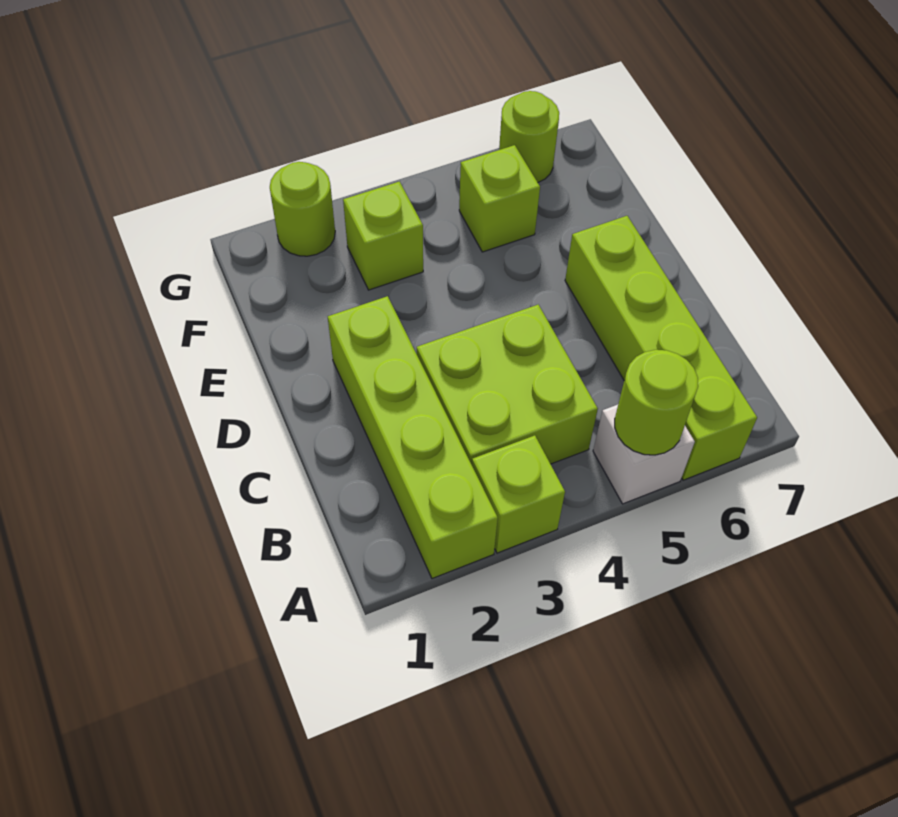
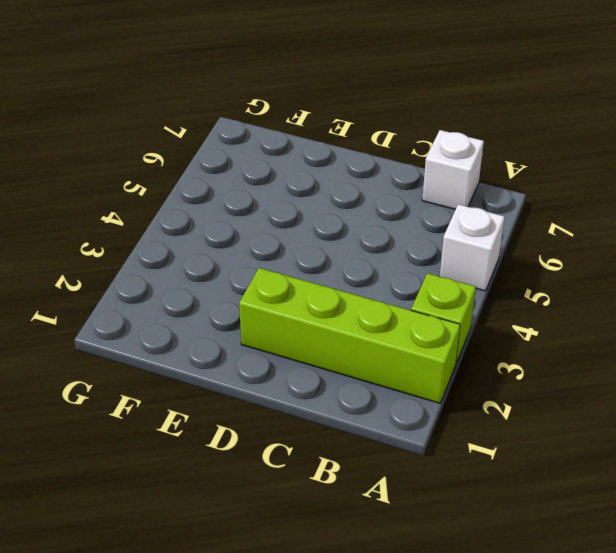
white 1x1 brick [422,130,484,209] -> none
none -> lime 1x4 brick [565,216,757,480]
none -> lime 2x2 brick [417,305,598,465]

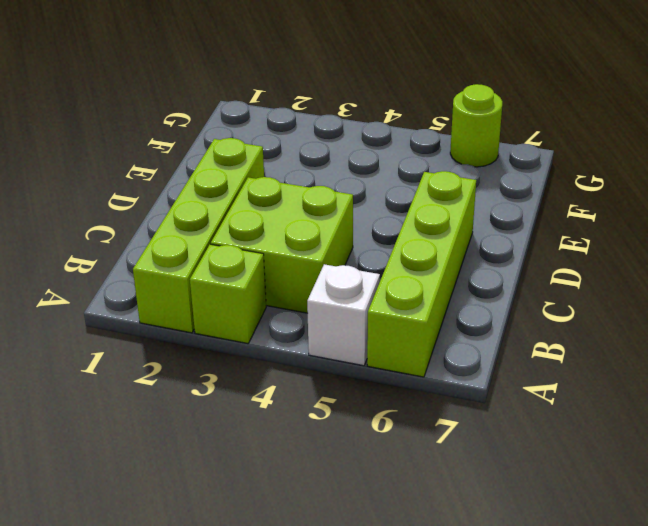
none -> lime 1x1 brick [343,182,423,290]
none -> lime 1x1 brick [459,145,540,252]

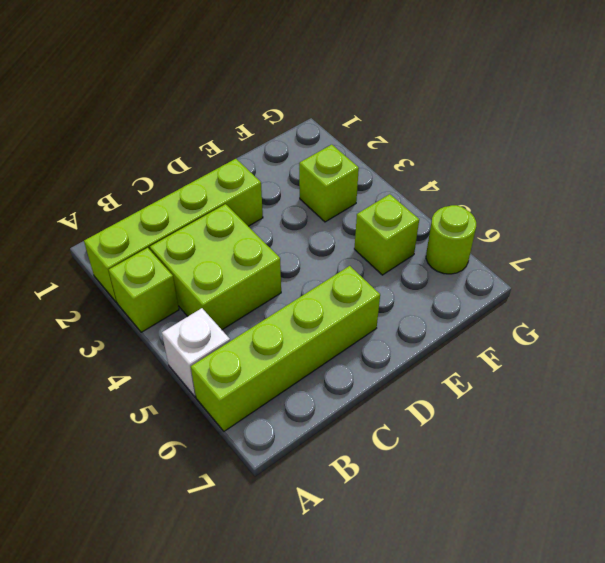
none -> lime 1x1 round brick [270,162,335,256]
none -> lime 1x1 round brick [615,350,698,455]

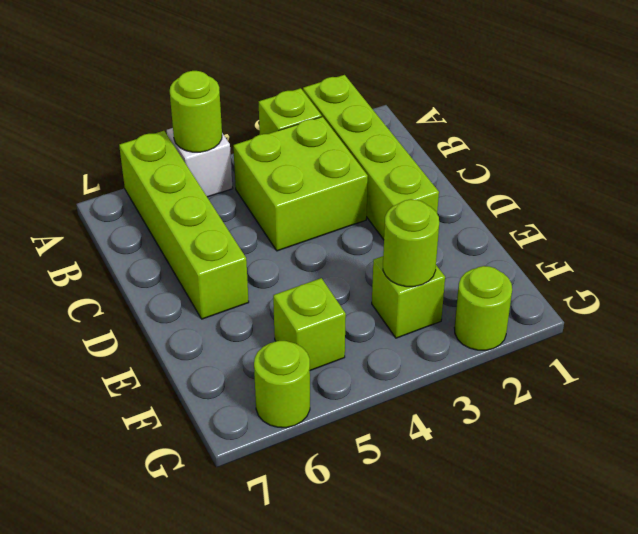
lime 1x1 round brick [383,199,439,287] -> none

